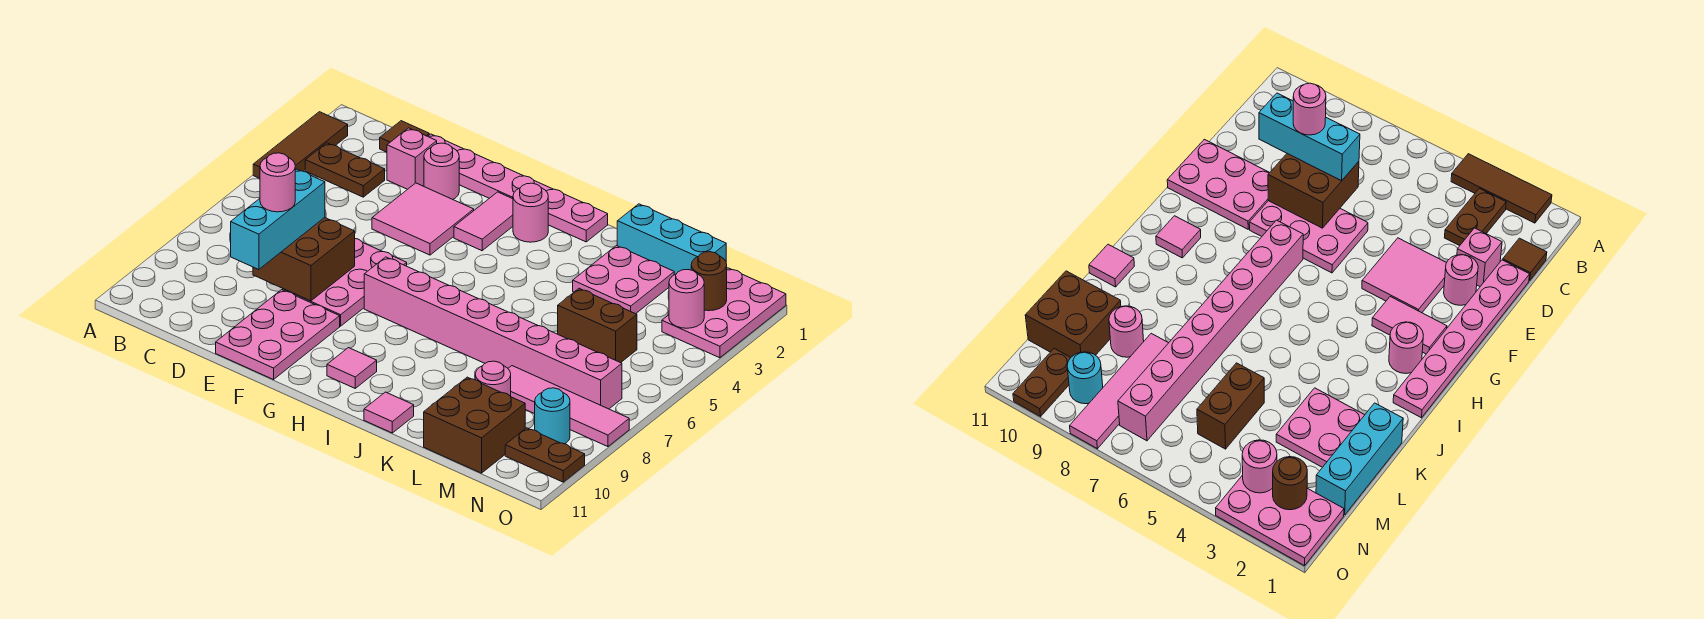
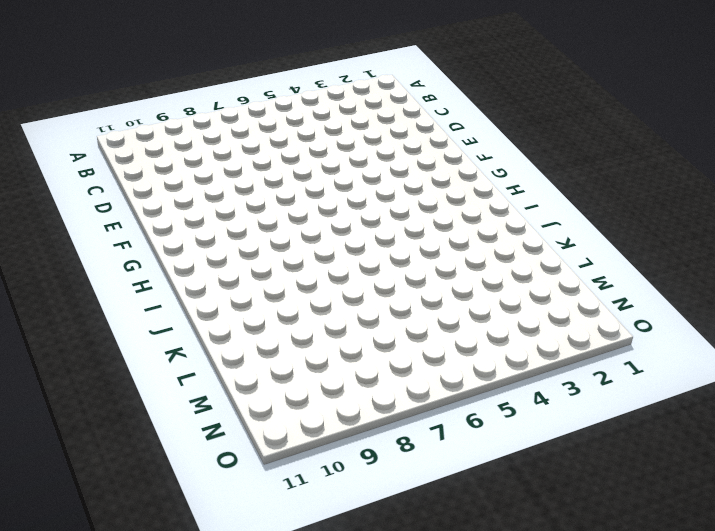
none -> brown 1x3 tile [253,112,348,178]
none -> brown 1x2 plate [305,143,385,197]
none -> brown 1x1 tile [380,121,429,152]

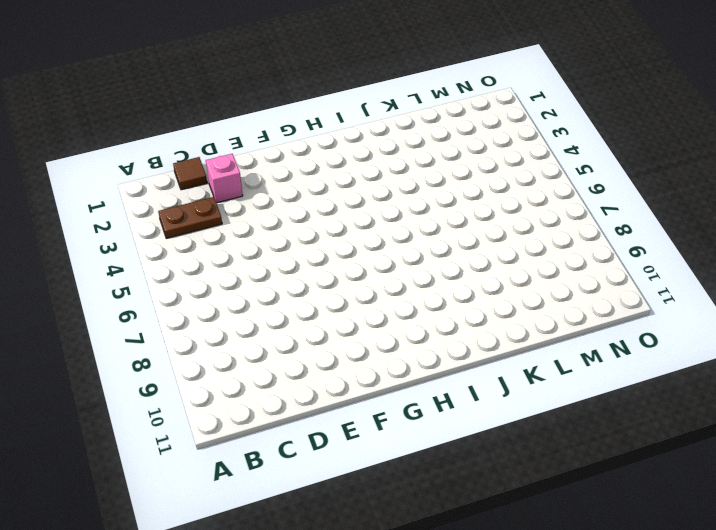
none -> brown 1x3 tile [253,112,348,178]
none -> pink 1x6 plate [428,134,608,242]
none -> pink 1x1 round brick [424,143,459,199]

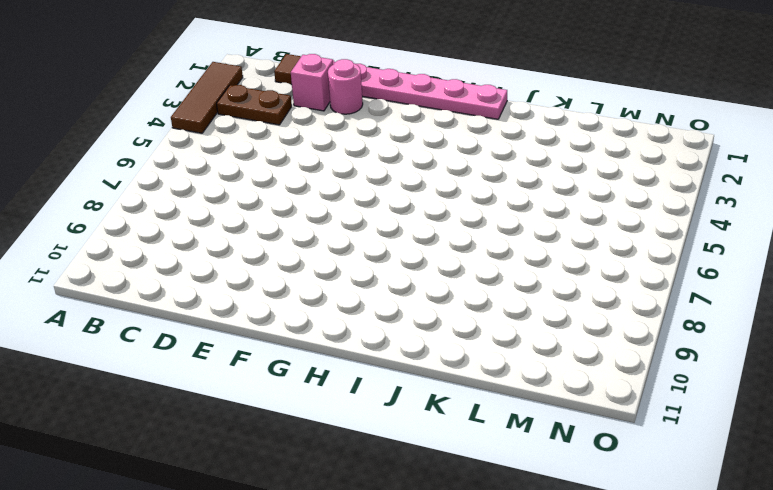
none -> pink 2x2 tile [372,183,474,255]
none -> pink 2x3 plate [283,239,407,326]
none -> pink 2x3 plate [216,290,340,380]

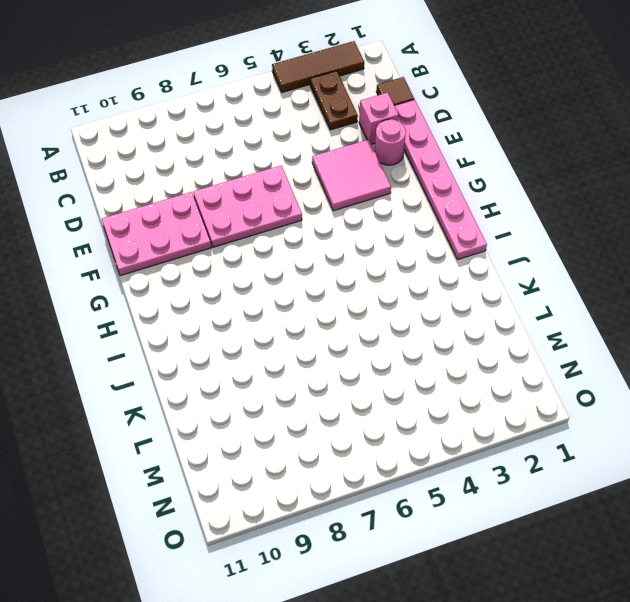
none -> pink 1x2 tile [454,192,513,251]
none -> pink 1x8 brick [364,257,622,409]
none -> pink 1x1 round brick [513,183,548,242]

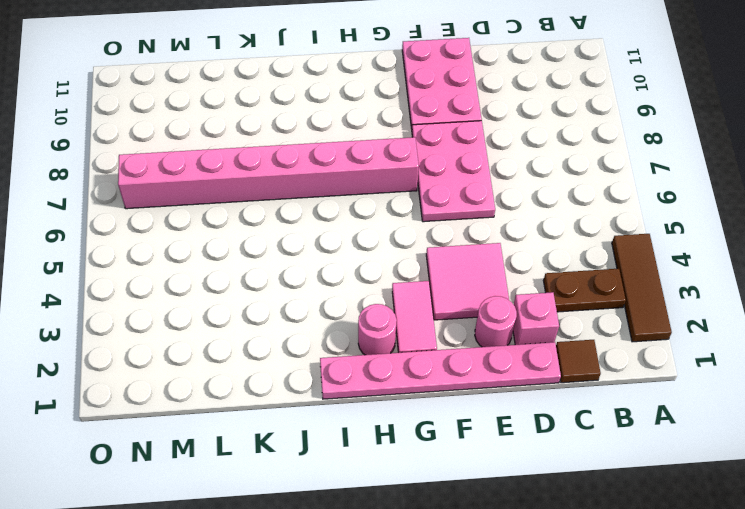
none -> pink 1x1 tile [327,348,377,388]
none -> pink 1x1 tile [364,392,414,433]
none -> cyan 1x3 brick [617,204,726,275]

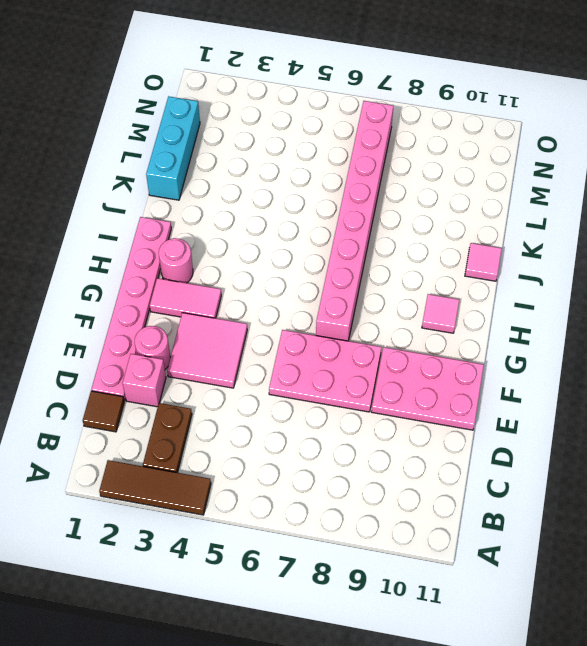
none -> pink 2x2 plate [573,246,674,314]
none -> brown 1x2 brick [558,288,637,363]
none -> pink 1x4 tile [508,366,629,447]

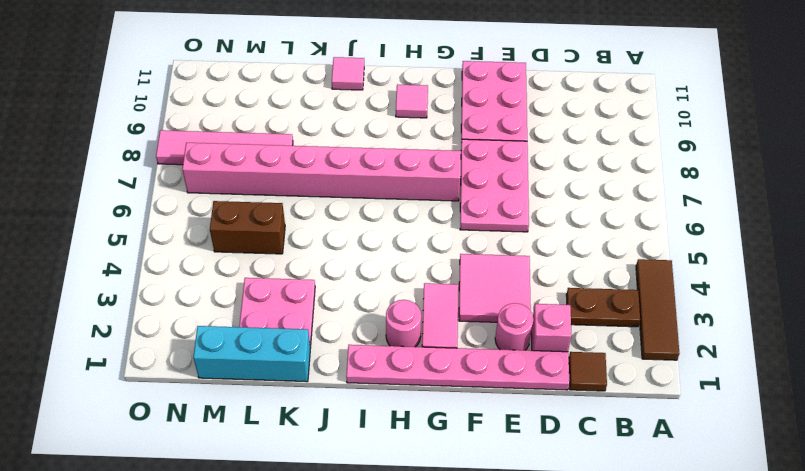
none -> pink 1x1 round brick [475,361,511,396]
none -> brown 2x2 brick [424,377,525,473]
none -> pink 2x3 plate [662,268,786,358]

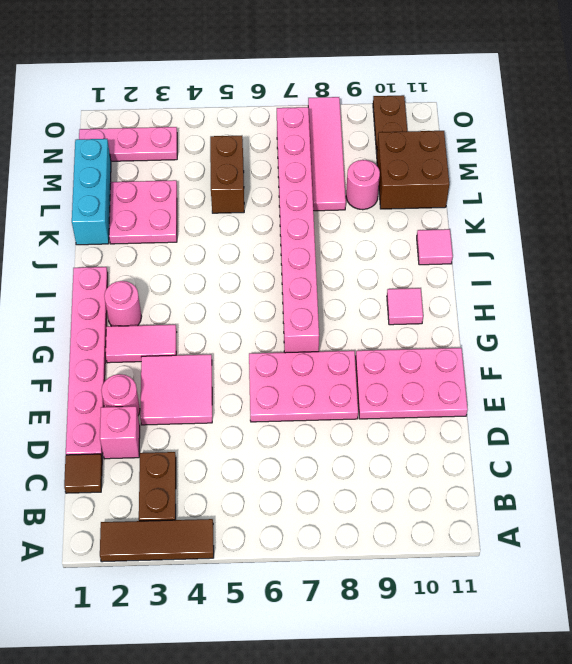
pink 1x3 plate [79,127,177,161] -> pink 2x3 plate [662,268,786,358]
none -> cyan 1x1 round brick [535,388,570,444]
none -> brown 2x2 brick [253,218,355,301]
none -> brown 1x1 round brick [691,252,727,311]

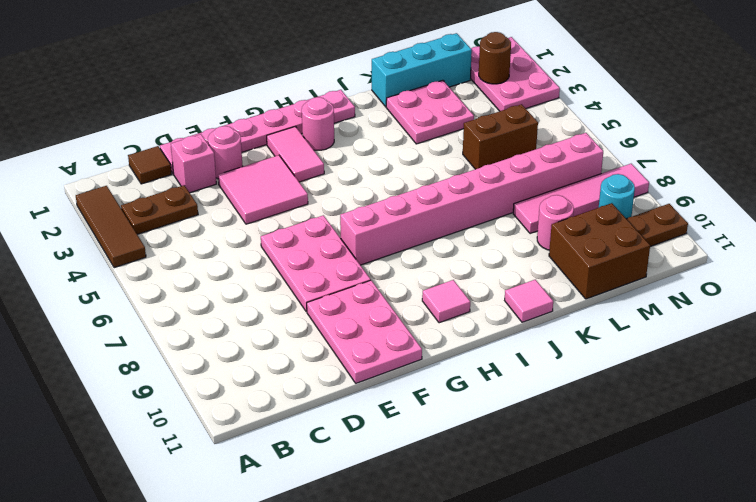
none -> brown 2x2 brick [253,218,355,301]
none -> pink 1x1 round brick [669,270,704,328]
none -> cyan 1x3 brick [231,169,325,270]

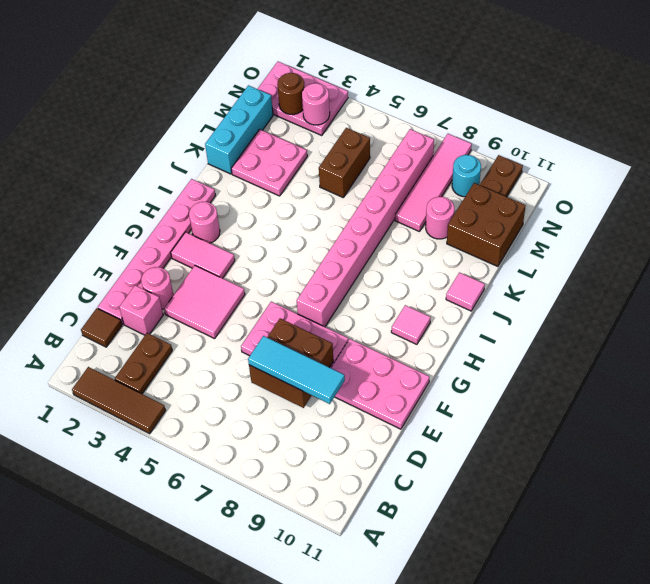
cyan 1x3 tile [248,336,345,404] -> cyan 1x3 brick [231,169,325,270]
none -> pink 1x1 round brick [260,153,295,212]

